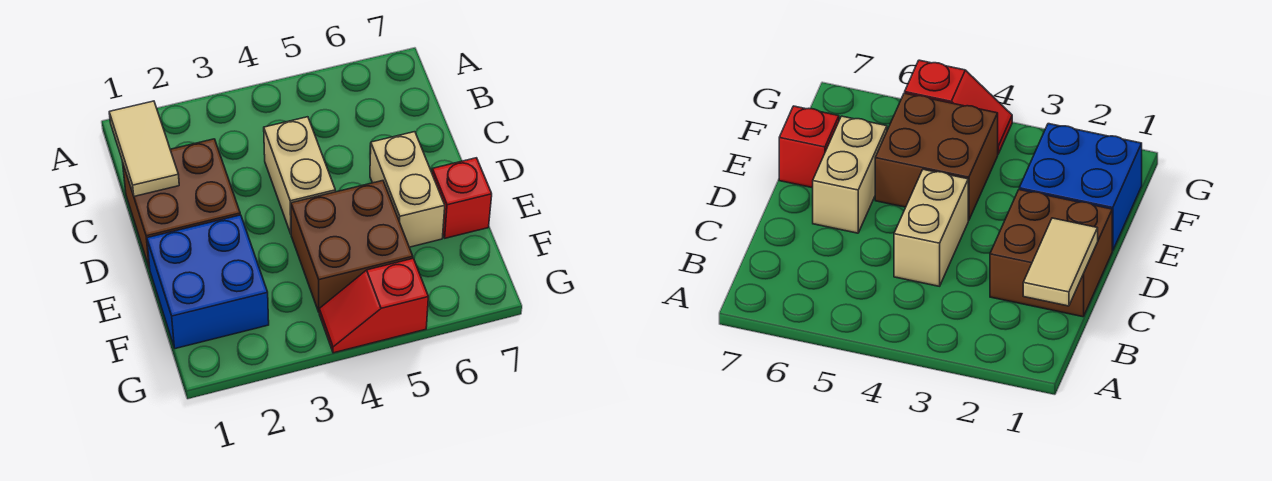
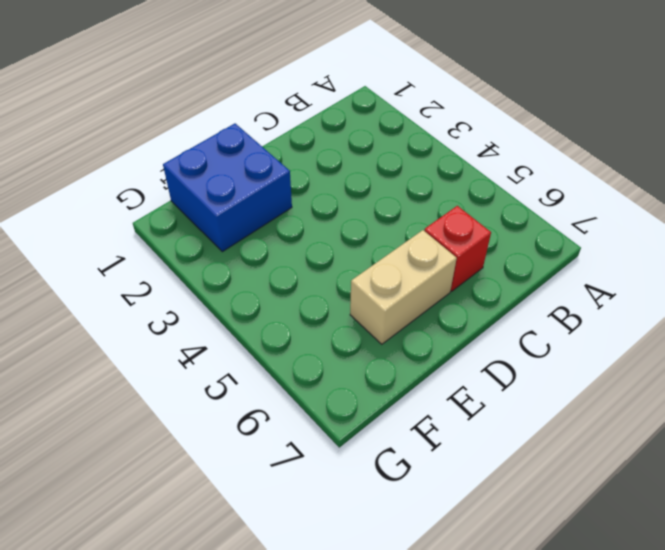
red 1x1 brick [424,206,491,291] -> red 1x1 brick moved to [432,158,492,238]
none -> brown 2x2 brick [123,139,240,269]
none -> tan 1x2 brick [264,117,335,233]

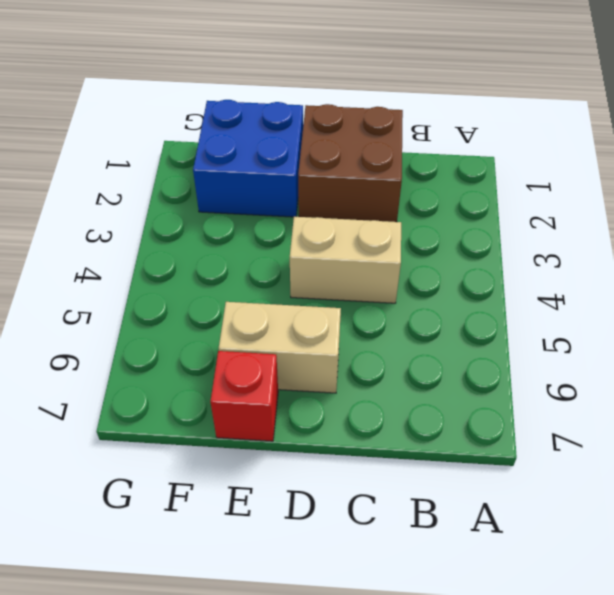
none -> brown 2x2 brick [291,181,413,312]
none -> red 1x2 slope [319,259,428,353]

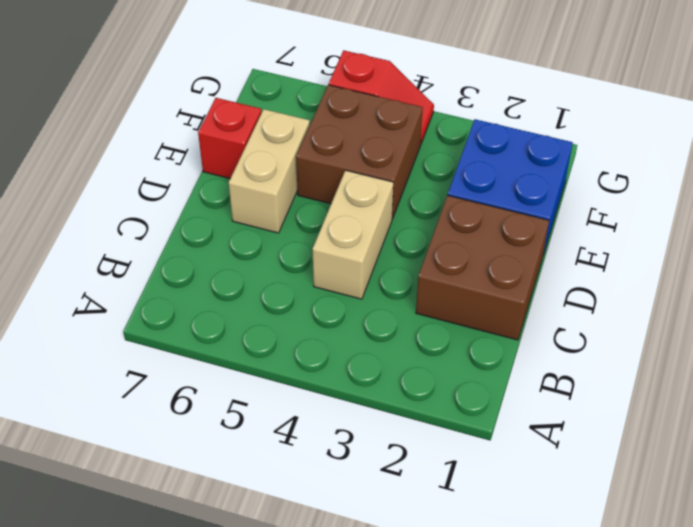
none -> tan 1x2 tile [109,101,179,196]

